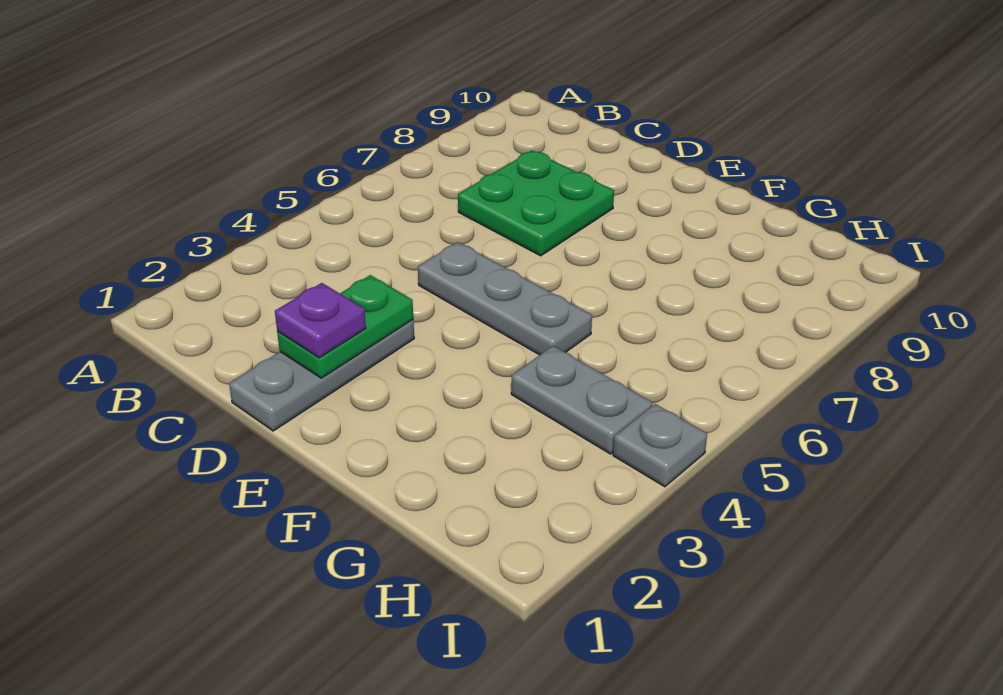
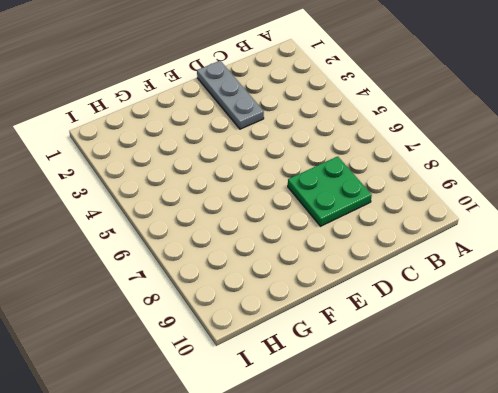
none -> grey 1x3 plate [418,242,592,355]
none -> grey 1x2 plate [511,346,653,454]

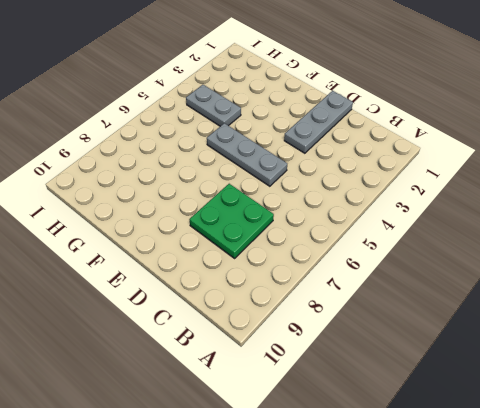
none -> grey 1x1 plate [613,404,707,487]
none -> green 1x2 plate [277,275,413,378]

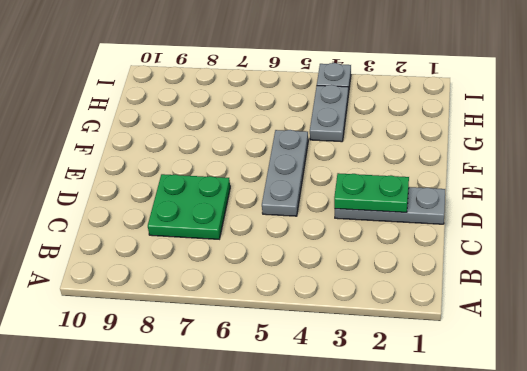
none -> purple 1x1 plate [275,283,366,358]

